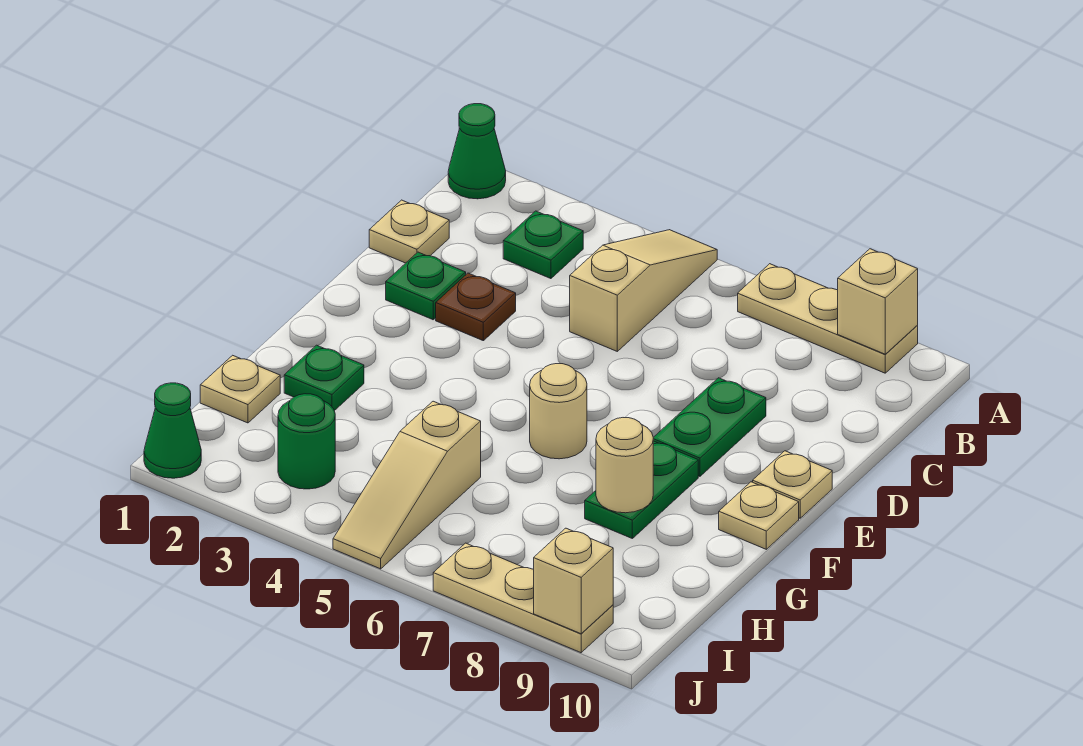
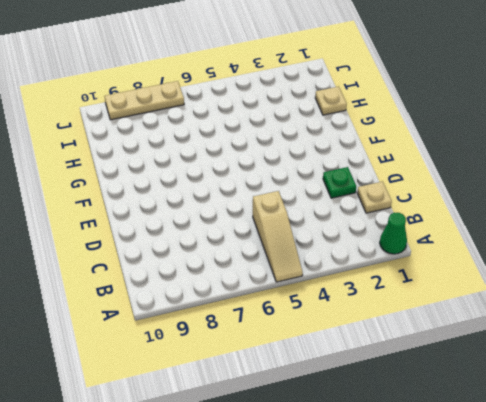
none -> tan 1x3 plate [738,264,918,373]
none -> green 1x1 plate [503,211,583,279]
none -> brown 1x1 plate [436,273,516,341]

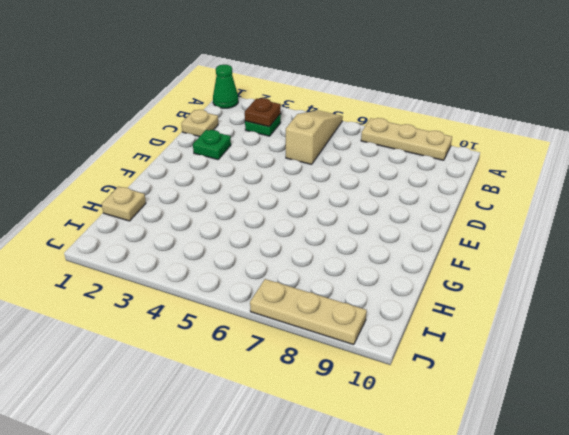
brown 1x1 plate [245,98,281,127] -> brown 1x1 plate moved to [436,273,516,341]
none -> green 1x2 plate [653,378,766,476]
none -> tan 1x1 plate [753,451,832,518]
none -> tan 1x1 round brick [530,364,587,459]

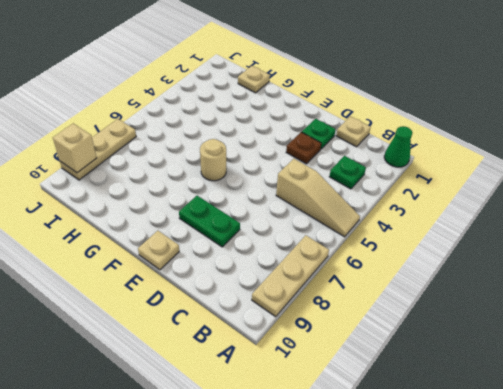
none -> green 1x2 plate [585,441,698,538]
none -> tan 1x1 plate [719,482,799,549]
none -> green 1x1 plate [284,345,364,411]

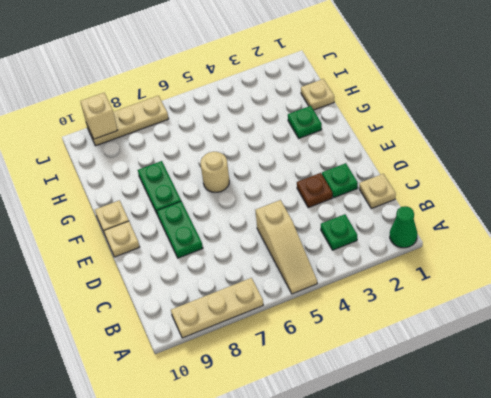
none -> tan 1x3 slope [333,401,481,569]
none -> green 1x1 round brick [278,394,335,489]
none -> green 1x1 cone [144,383,201,478]

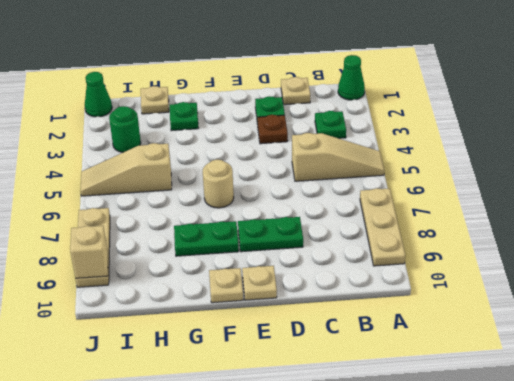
none -> tan 1x1 brick [838,249,918,354]
none -> tan 1x1 round brick [596,418,653,513]

